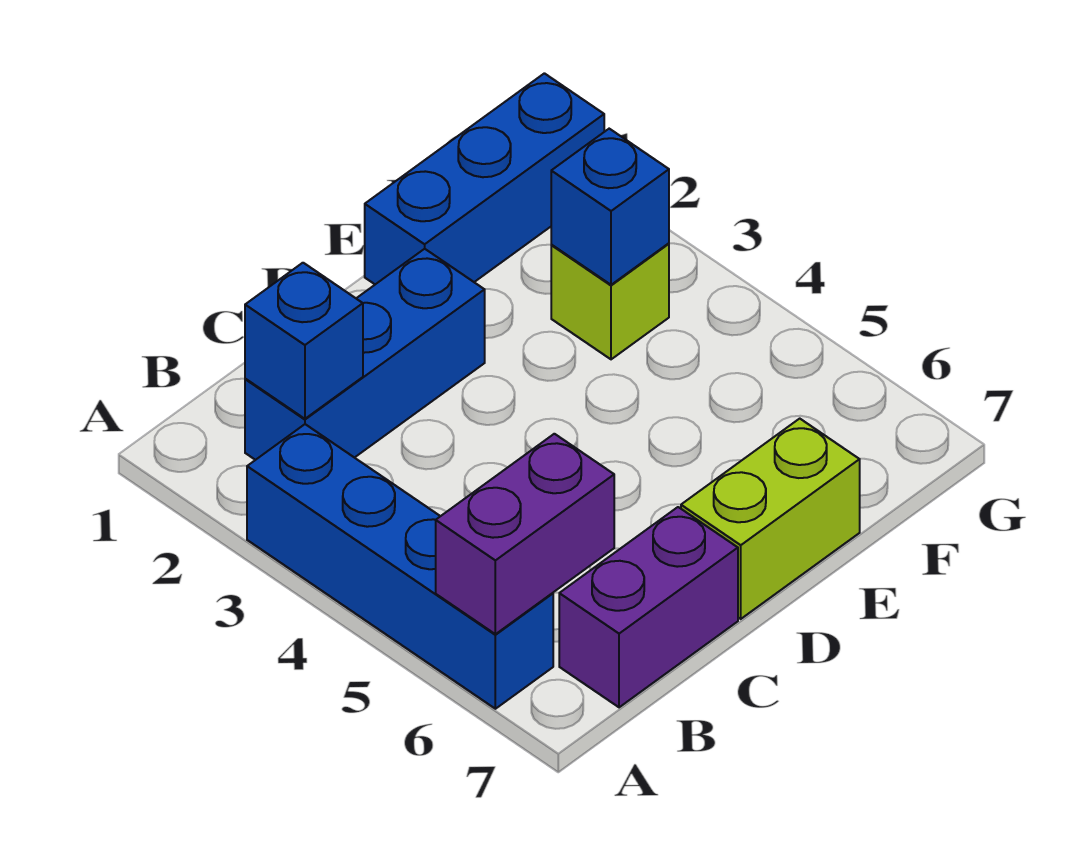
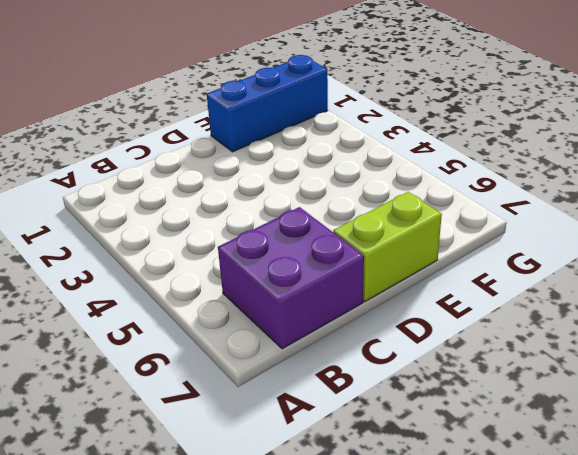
purple 2x2 brick [218,207,364,349] -> purple 1x2 brick [559,507,738,707]
none -> blue 1x4 brick [247,424,553,709]
none -> blue 1x3 brick [245,249,485,460]

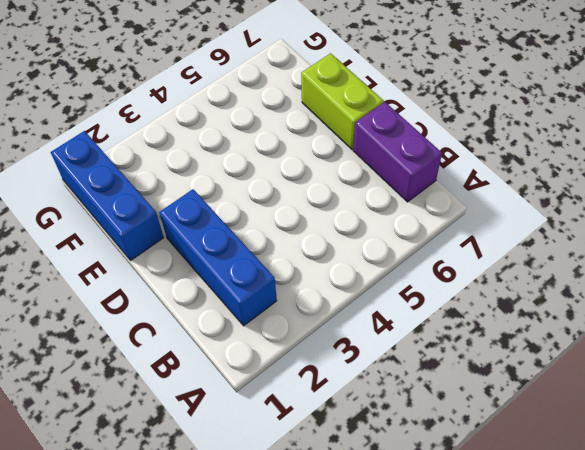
none -> blue 1x4 brick [247,424,553,709]
none -> lime 1x1 brick [551,243,669,359]

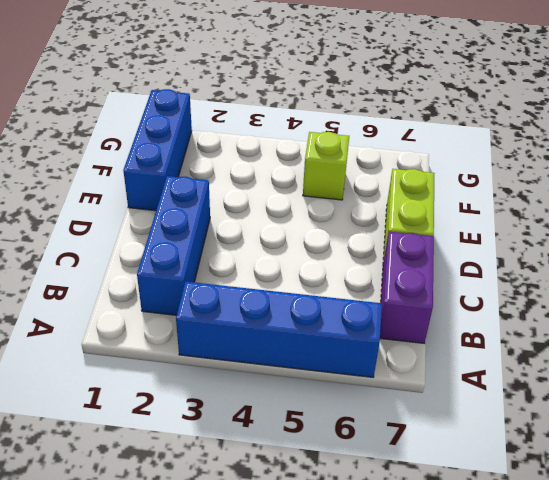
lime 1x1 brick [303,132,349,200] -> lime 1x1 brick moved to [551,243,669,359]
none -> purple 1x2 brick [436,434,614,634]
none -> blue 1x1 brick [245,263,363,419]

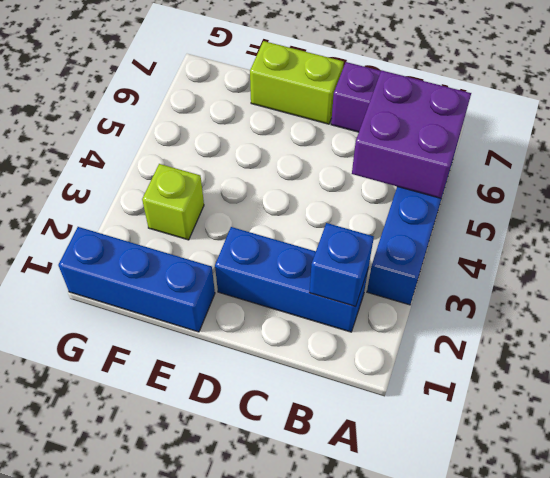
purple 2x2 brick [352,70,471,198] -> purple 1x2 brick [436,434,614,634]
none -> blue 1x1 brick [551,129,669,285]

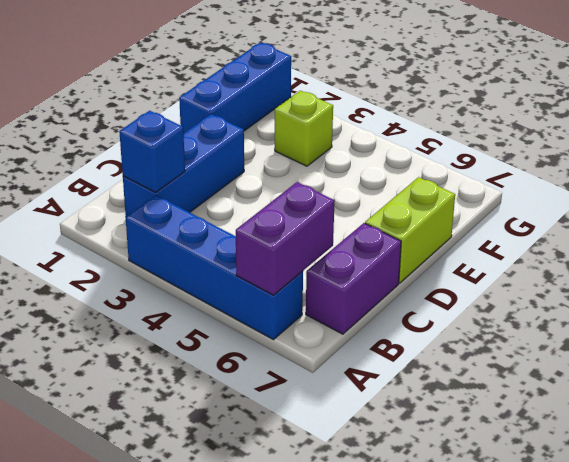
none -> blue 1x1 brick [551,129,669,285]

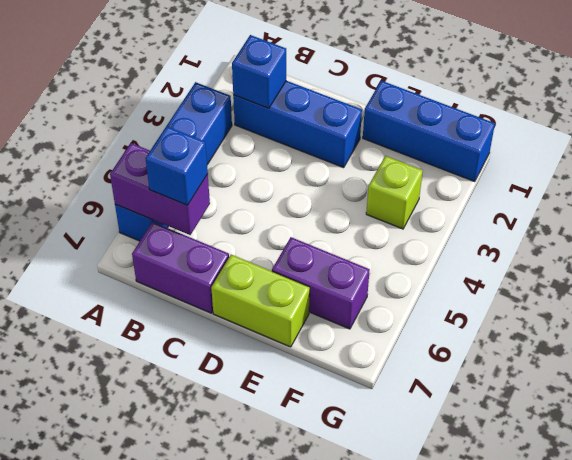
blue 1x1 brick [145,126,208,205] -> blue 1x1 brick moved to [551,129,669,285]
purple 1x2 brick [272,237,370,329] -> none

